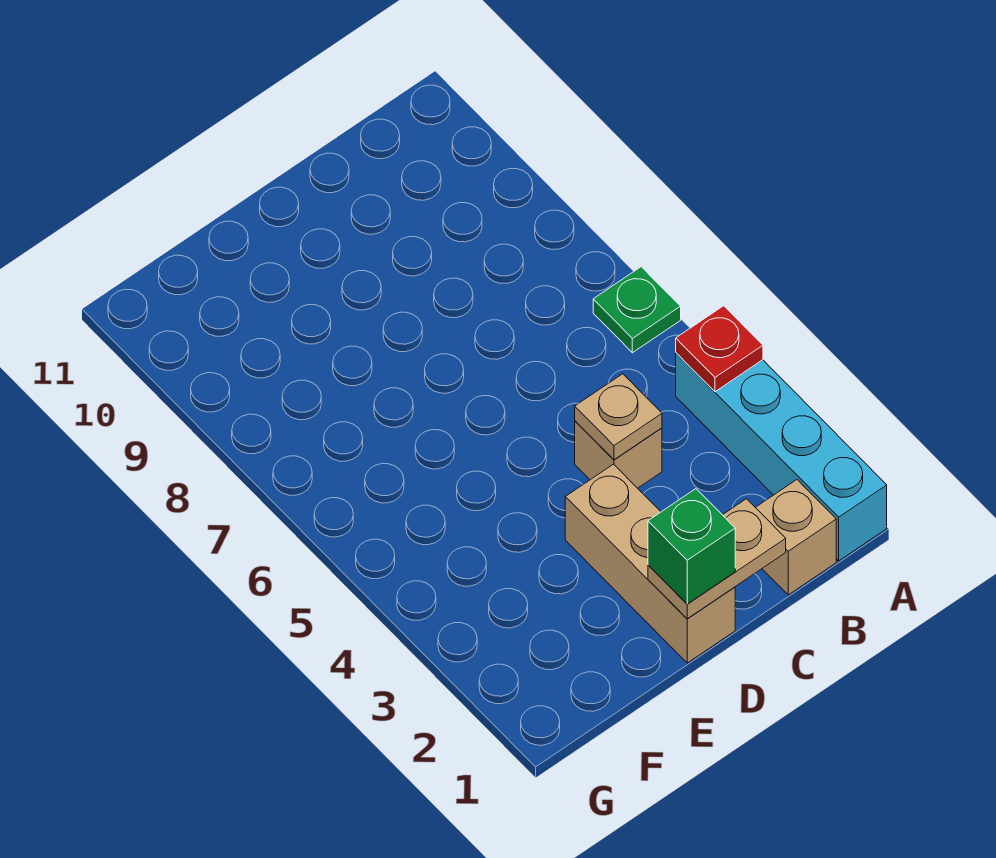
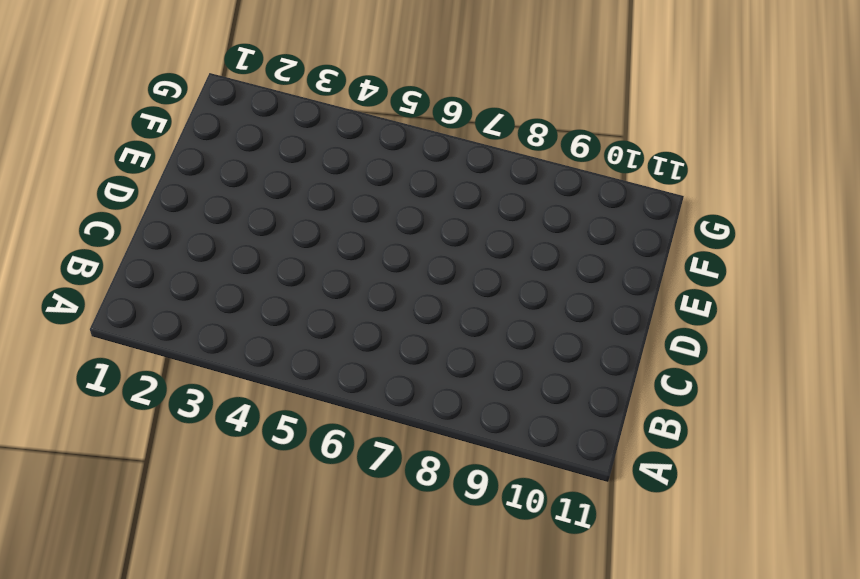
none -> cyan 1x4 brick [676,353,887,561]
none -> green 1x1 plate [593,267,681,353]

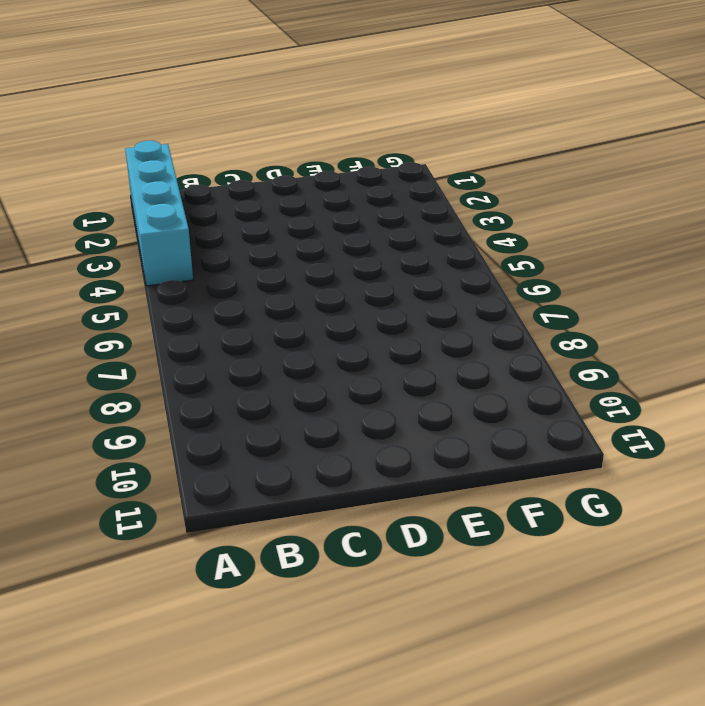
none -> green 1x1 plate [593,267,681,353]
none -> tan 1x1 brick [755,480,836,595]

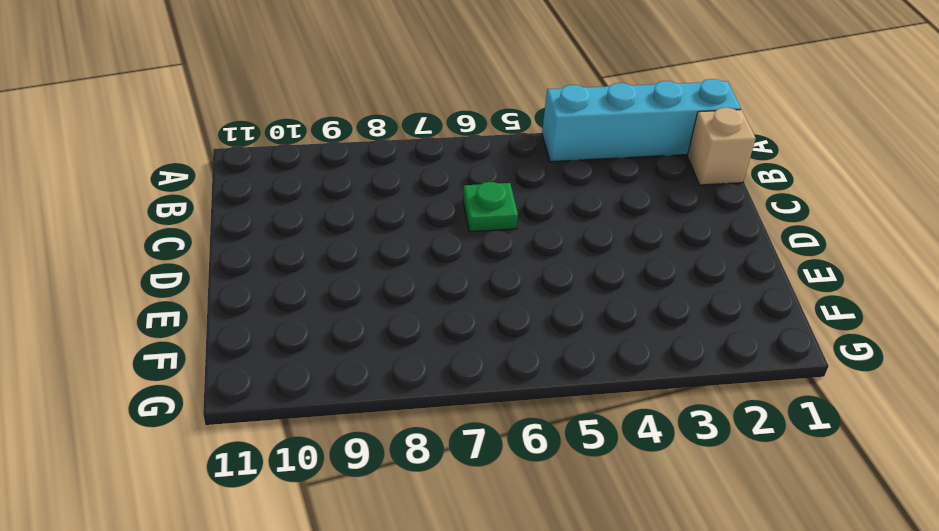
green 1x1 plate [463,182,518,232] -> green 1x1 plate moved to [593,267,681,353]
none -> tan 1x1 brick [575,421,662,488]
none -> tan 1x3 brick [565,464,735,663]

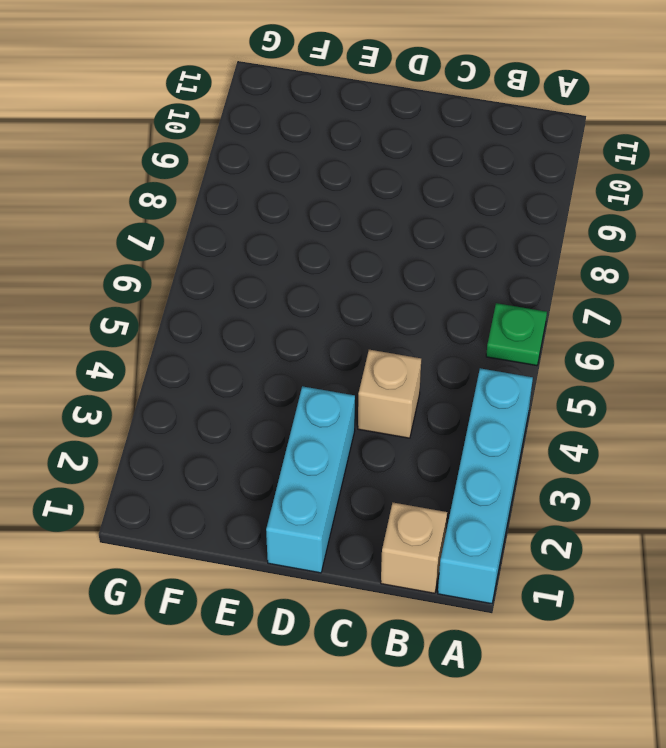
cyan 1x3 brick [266,386,355,573] -> tan 1x3 brick [565,464,735,663]
none -> red 1x1 plate [676,306,763,392]
none -> tan 1x2 plate [648,499,786,619]

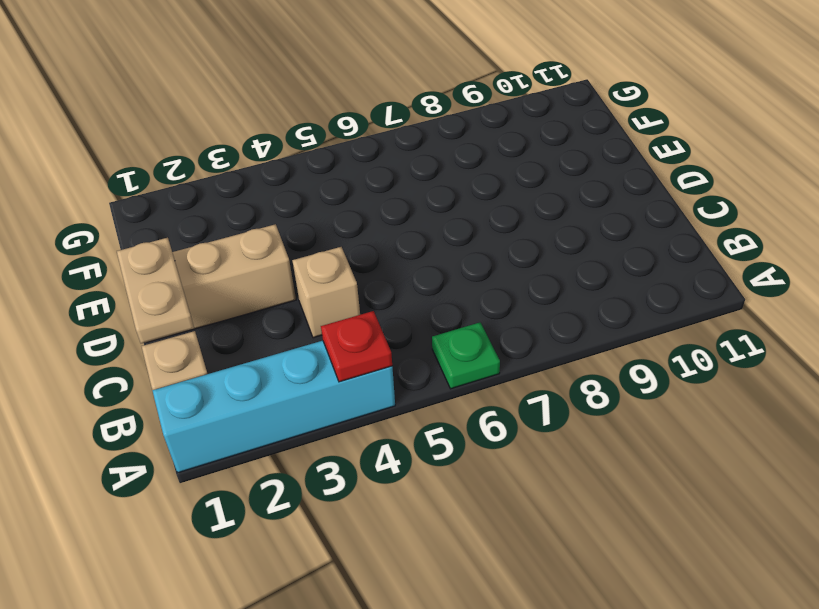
none -> tan 1x1 plate [575,374,662,460]
none -> green 1x1 brick [648,489,735,604]

